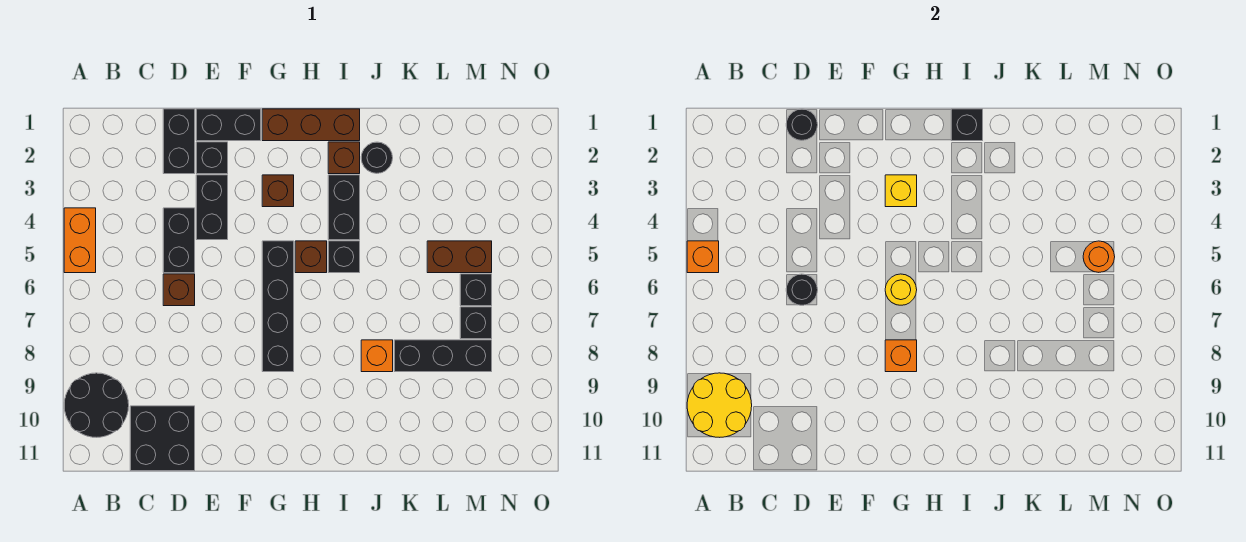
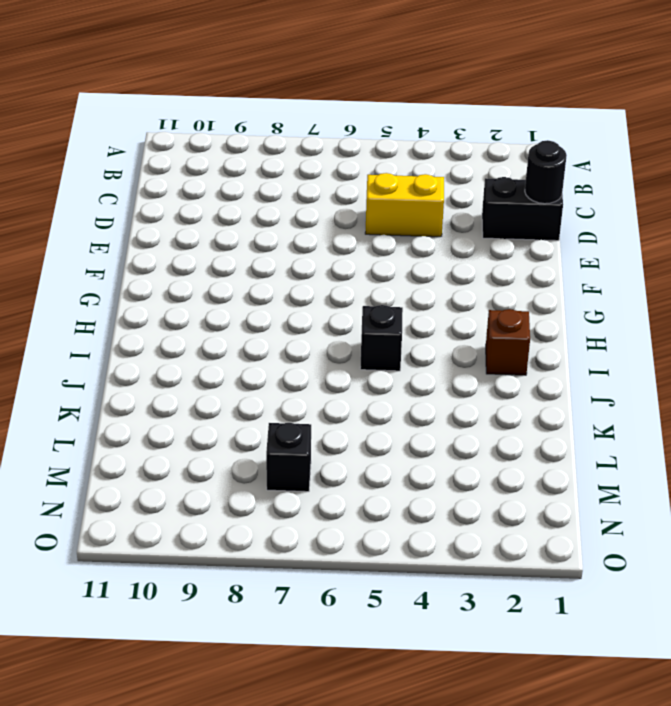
yellow 1x2 brick [365,173,444,237] -> black 1x2 brick [163,208,195,273]
none -> orange 1x2 brick [64,208,96,273]
none -> black 2x2 round brick [64,373,129,437]
none -> black 2x2 brick [130,406,195,471]
none -> brown 1x1 brick [163,274,195,306]

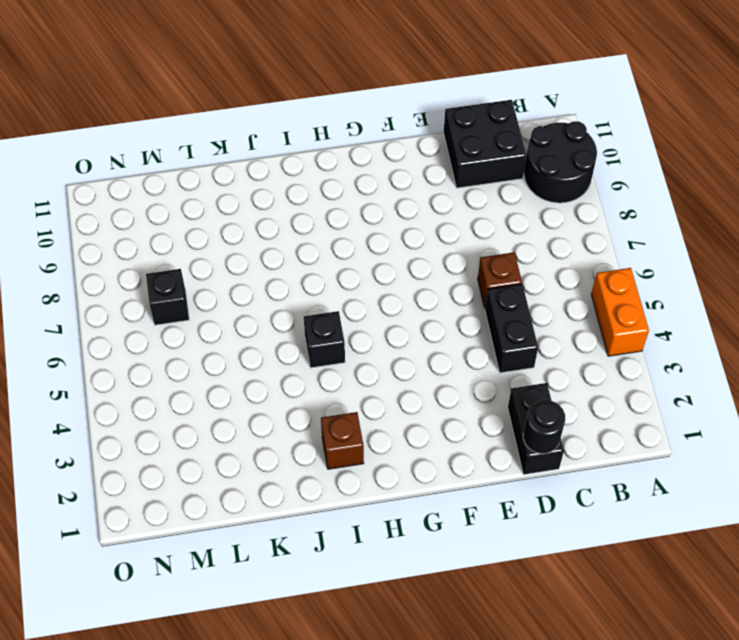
none -> black 1x2 brick [196,109,261,141]
none -> black 1x1 brick [196,142,228,174]
none -> black 1x2 brick [196,175,228,240]
none -> brown 1x3 brick [262,109,360,141]

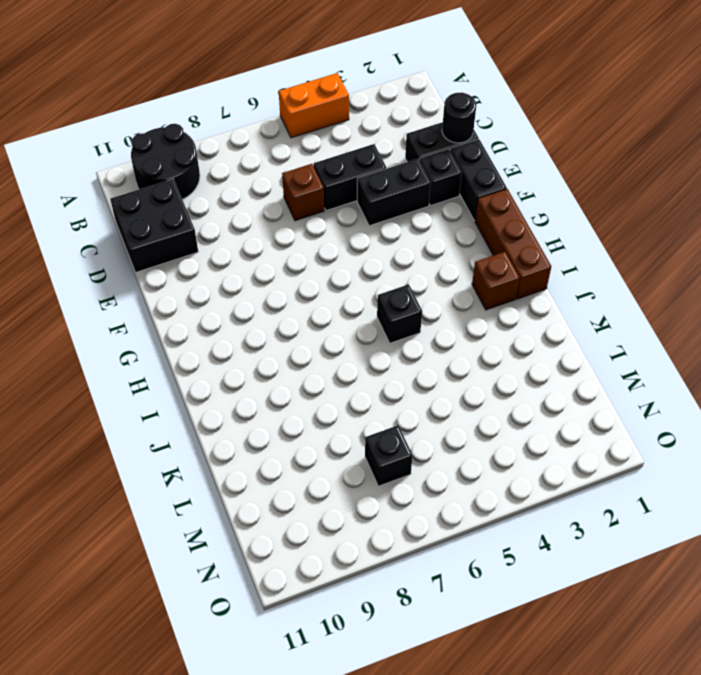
none -> brown 1x1 brick [262,175,294,207]
none -> black 1x4 brick [262,241,294,372]
none -> brown 1x1 brick [295,241,327,273]
none -> black 1x2 brick [328,175,360,240]

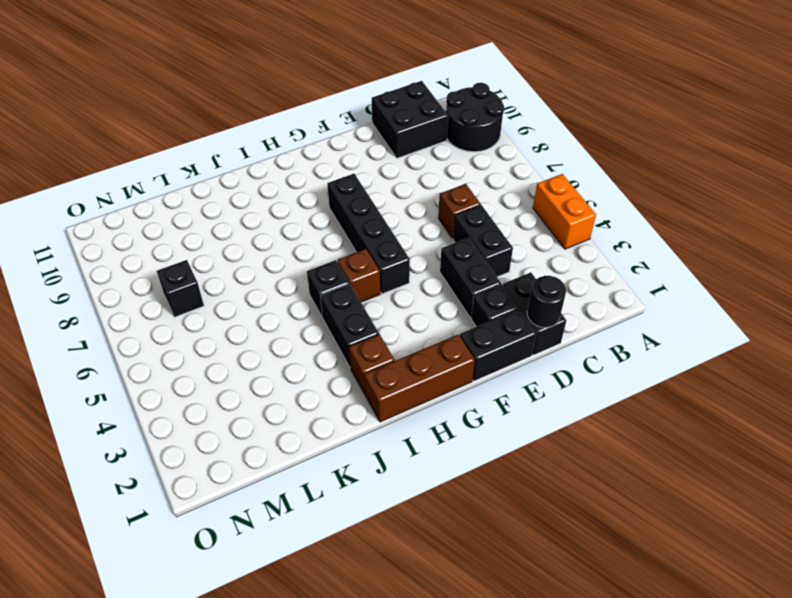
none -> brown 1x1 brick [262,175,294,207]
none -> black 1x1 round brick [361,142,393,173]
none -> orange 1x1 brick [361,340,393,372]
none -> black 1x3 brick [394,340,492,372]

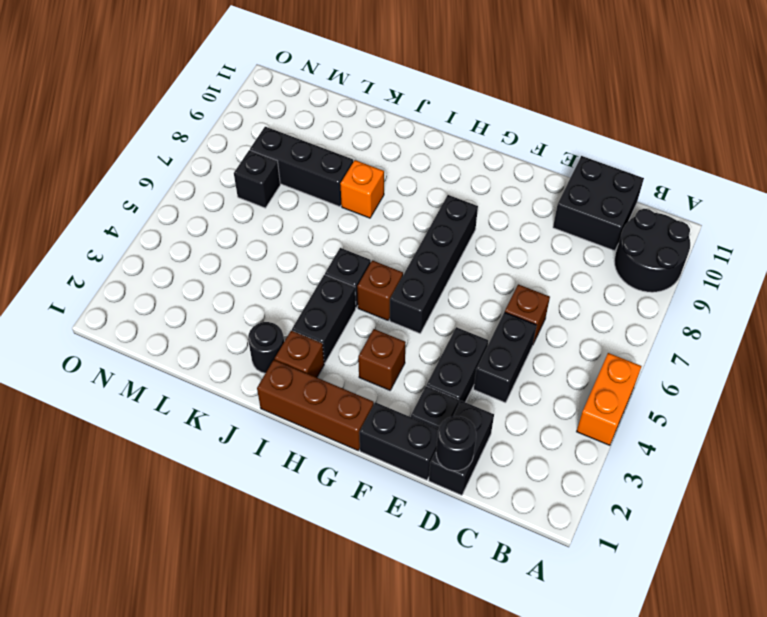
none -> brown 1x2 brick [427,241,492,273]
none -> black 1x1 brick [460,274,492,306]
none -> orange 1x1 brick [687,241,719,273]
none -> yellow 2x2 round brick [687,373,752,437]

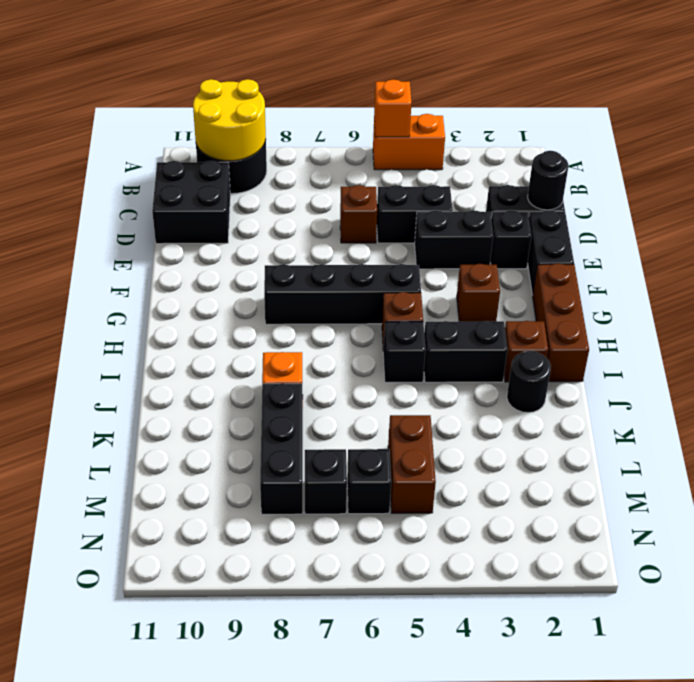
none -> black 1x1 round brick [786,274,818,305]
none -> yellow 1x1 brick [885,175,917,207]
none -> yellow 1x1 round brick [885,274,917,305]
none -> orange 1x1 brick [885,340,917,372]

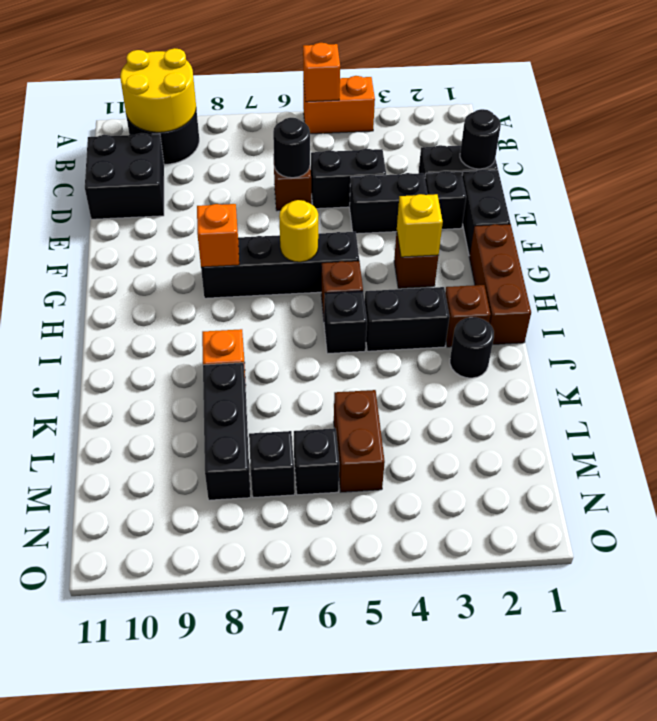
none -> black 1x1 brick [951,109,983,141]
none -> orange 1x1 round brick [1083,241,1115,272]

